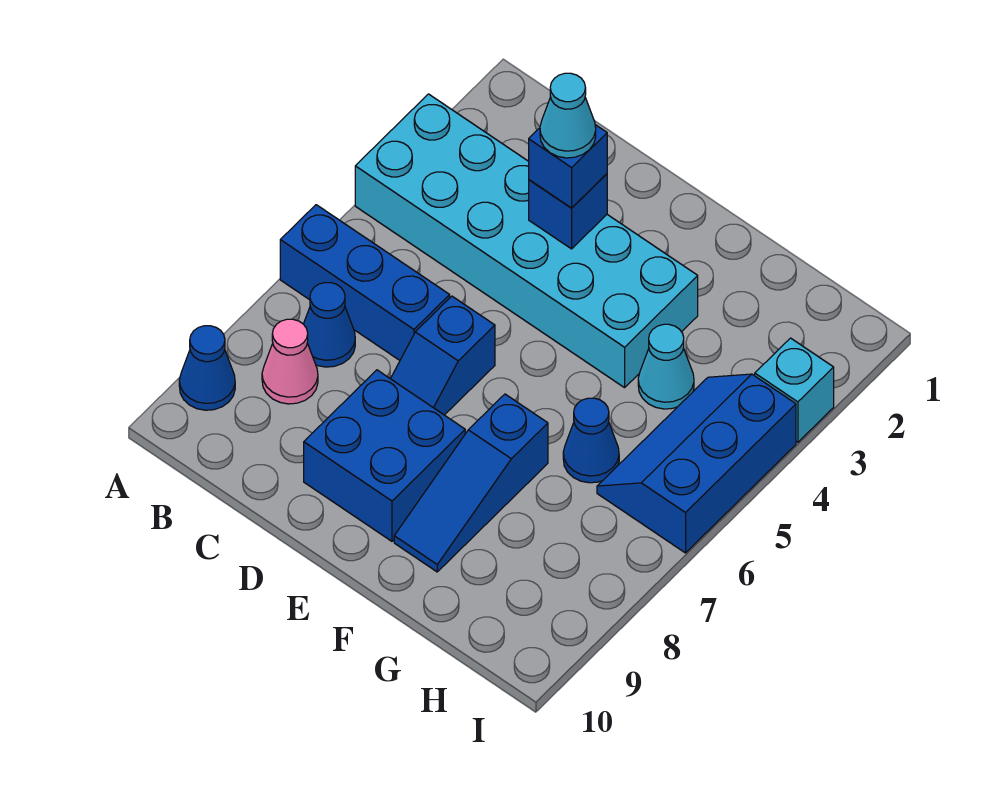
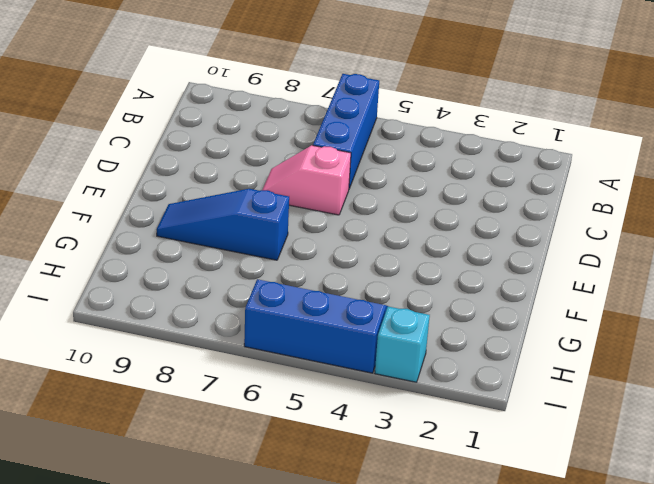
pink 1x2 slope [263,145,351,215] -> blue 1x2 slope [391,296,495,415]
none -> cyan 2x6 brick [355,94,698,388]
none -> blue 1x1 cone [179,326,235,410]
none -> blue 1x1 cone [304,283,355,367]

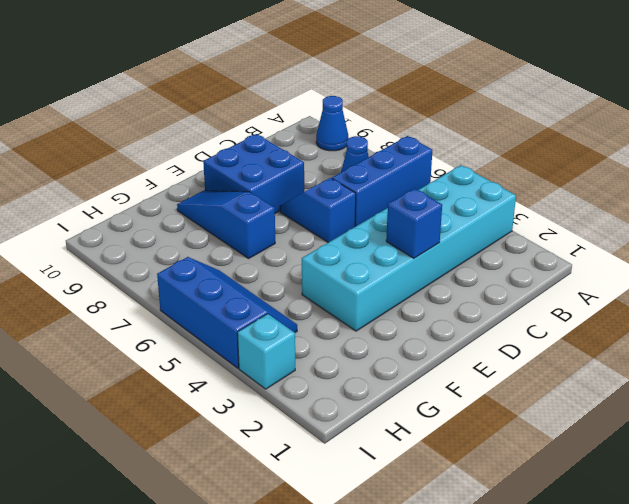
none -> pink 1x1 cone [262,319,318,404]
none -> cyan 1x1 cone [638,324,694,409]
none -> blue 1x1 cone [563,398,619,483]

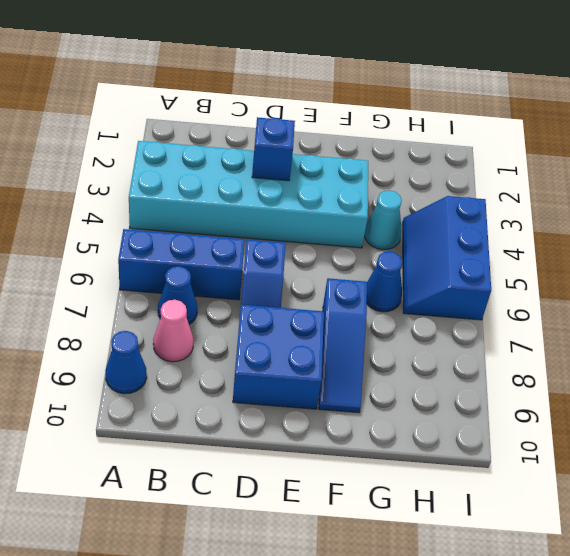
none -> cyan 1x1 brick [755,338,834,442]
none -> blue 1x1 brick [529,125,607,208]
none -> cyan 1x1 cone [540,73,596,158]

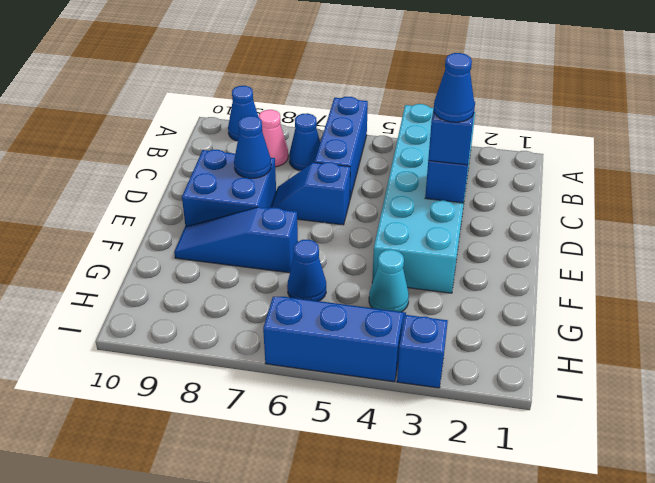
blue 1x1 cone [434,53,475,122] -> cyan 1x1 cone [540,73,596,158]
blue 1x1 cone [234,116,271,178] -> none
blue 1x1 brick [397,315,448,388] -> cyan 1x1 brick [755,338,834,442]

